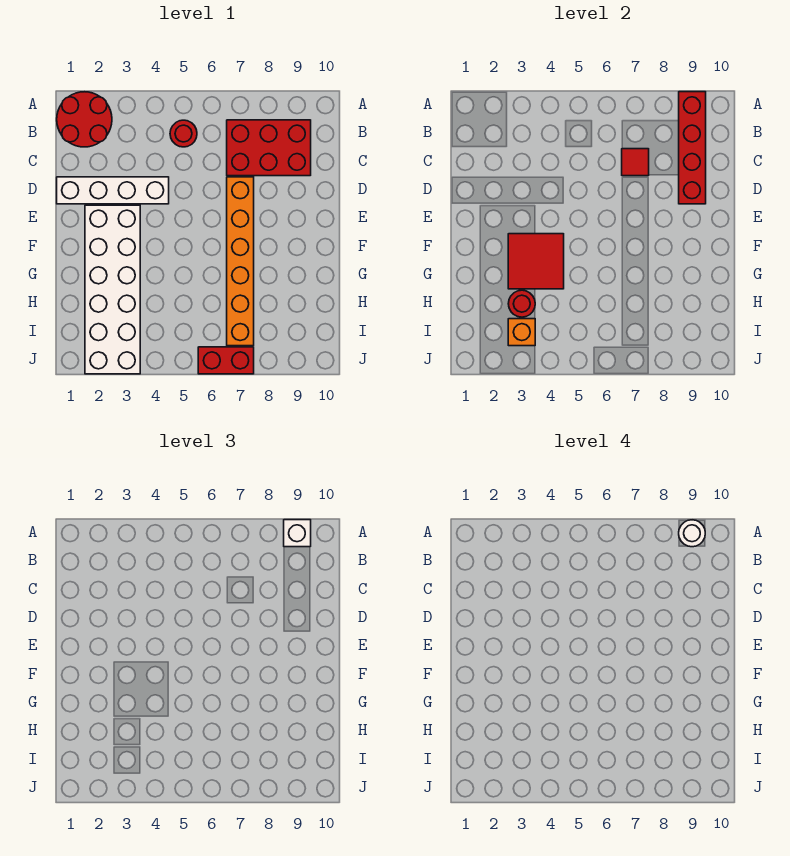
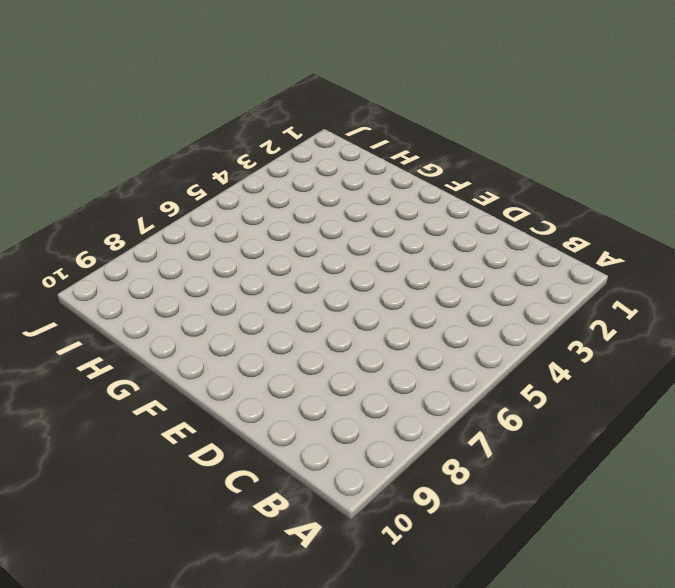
none -> red 2x2 round brick [57,92,112,147]
none -> red 1x1 round brick [170,120,197,147]
none -> red 2x3 brick [227,120,311,176]

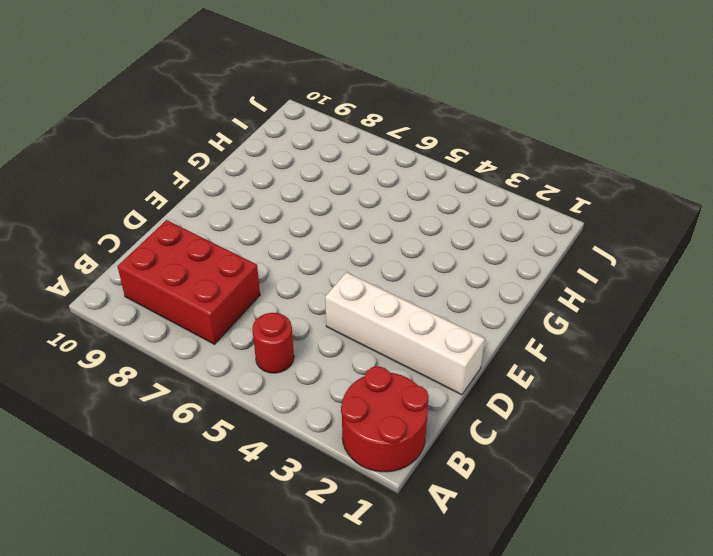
none -> orange 1x6 brick [227,177,254,346]
none -> white 2x6 brick [85,205,140,374]
none -> red 1x2 brick [198,347,254,374]

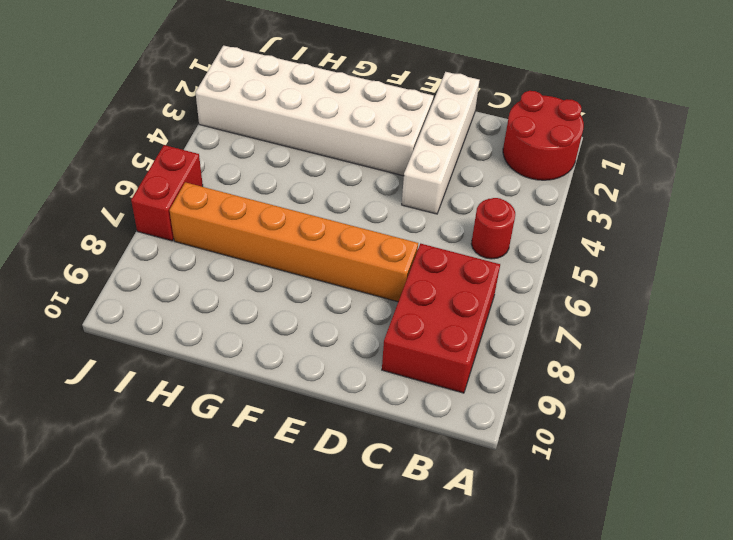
none -> red 1x4 brick [679,92,706,204]
none -> red 1x1 tile [622,149,649,176]
none -> red 2x2 tile [508,234,564,289]

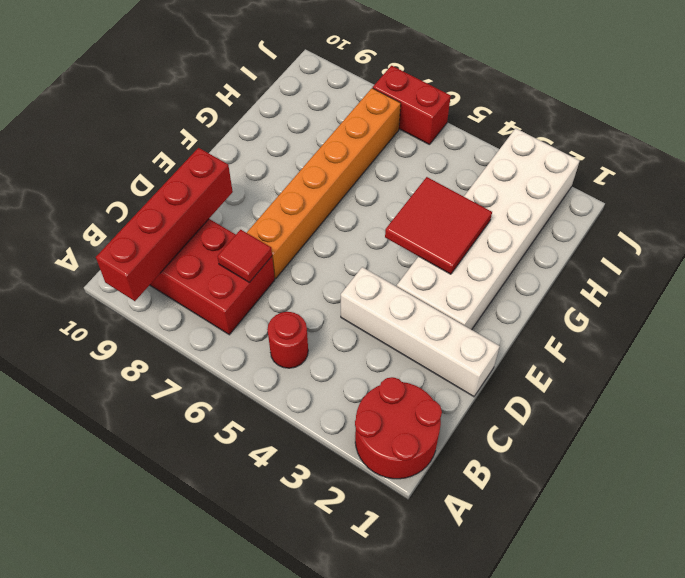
none -> red 1x1 round brick [508,290,535,317]
none -> orange 1x1 brick [508,319,535,346]
none -> white 1x1 brick [284,520,311,547]

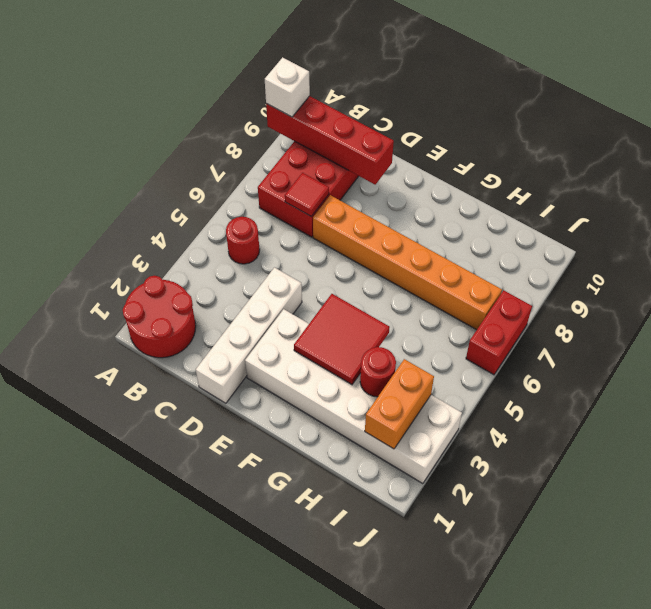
orange 1x2 brick [365,359,434,449] -> orange 1x1 brick [508,319,535,346]
none -> white 1x1 round brick [679,520,705,547]

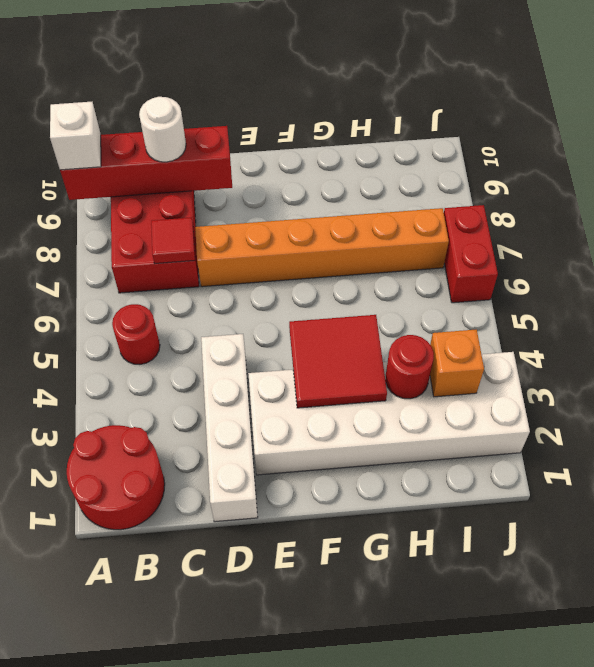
white 1x1 round brick [139,97,186,162] -> white 1x1 round brick moved to [679,520,705,547]

